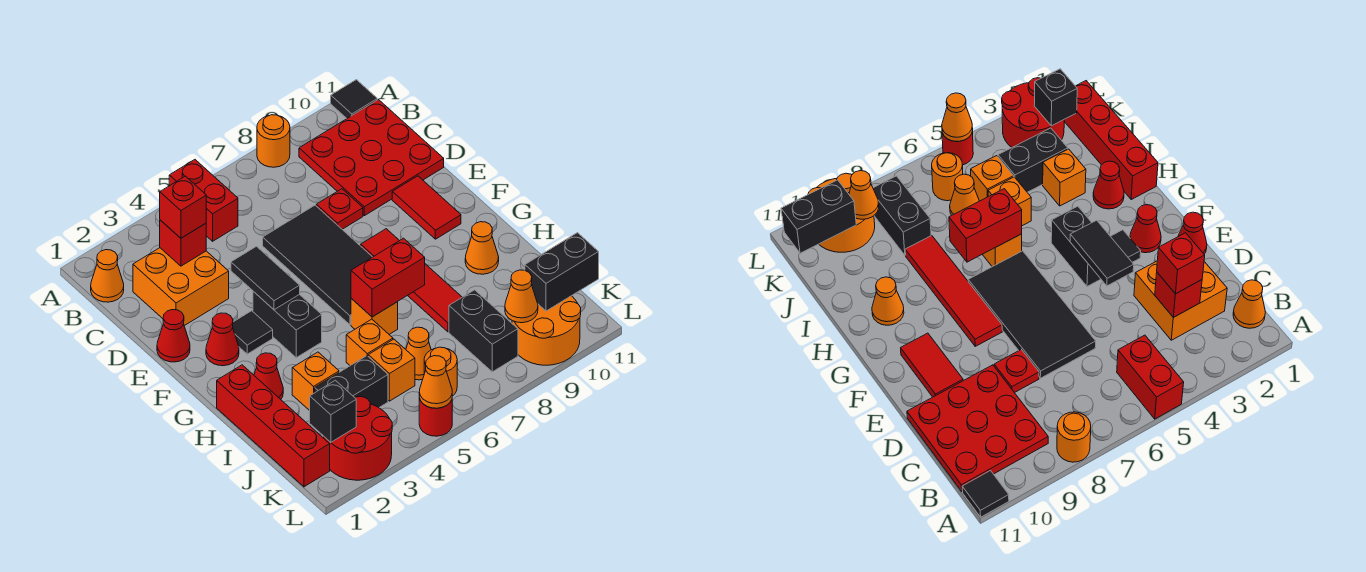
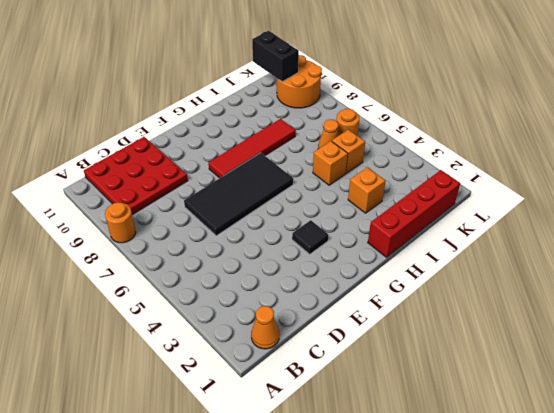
none -> red 1x2 brick [169,160,238,241]
none -> black 1x1 tile [331,80,377,118]
none -> orange 2x2 brick [133,248,229,326]
none -> red 1x1 plate [316,189,363,229]

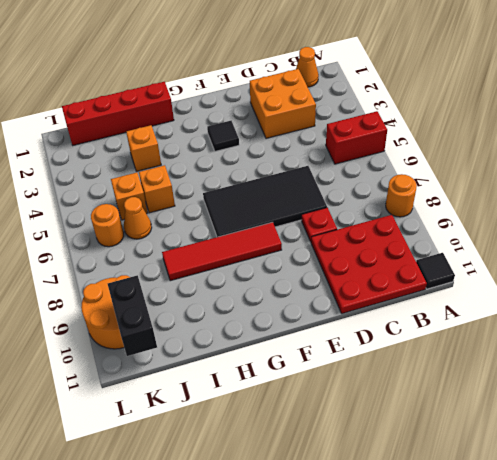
none -> red 1x1 cone [157,310,190,362]
none -> red 1x2 tile [392,176,461,239]
none -> red 1x1 cone [206,313,239,366]
none -> black 1x2 brick [253,291,322,358]

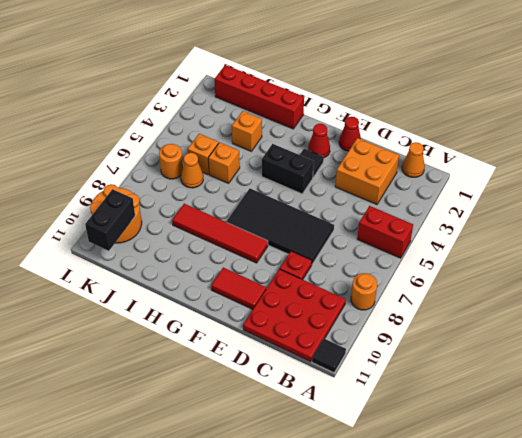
none -> red 1x1 cone [254,353,283,399]
none -> orange 1x1 brick [351,299,398,334]
none -> orange 1x1 cone [465,222,499,274]
none -> black 1x2 brick [315,356,388,408]

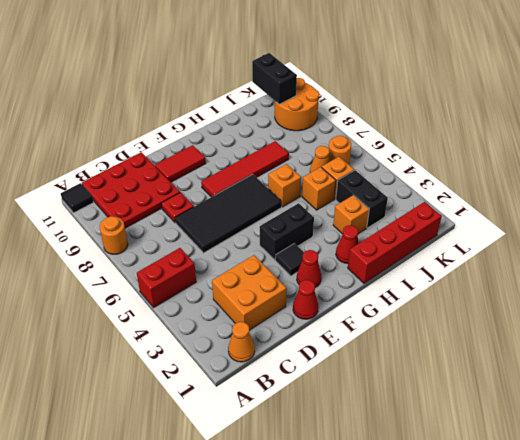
none -> orange 1x1 cone [465,222,499,274]
none -> black 1x2 brick [449,290,518,372]
none -> red 2x2 round brick [324,397,392,480]
none -> red 1x1 round brick [419,398,452,436]

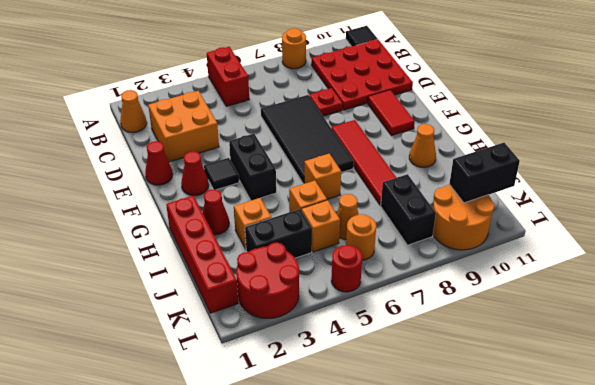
none -> red 1x1 brick [160,220,206,266]
none -> black 1x2 tile [231,246,300,310]
none -> red 1x2 brick [351,238,425,317]
none -> black 1x1 brick [310,380,356,442]

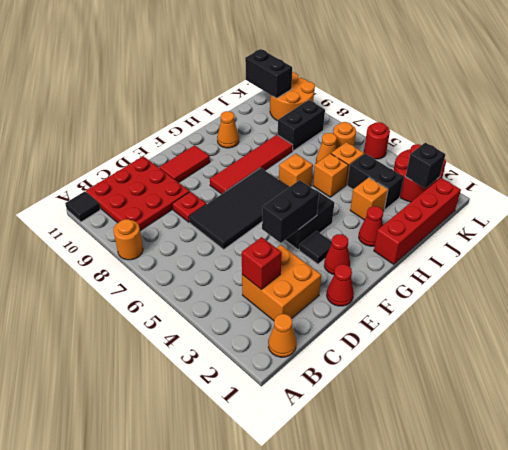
black 1x2 brick [262,180,319,243] -> black 1x2 tile [231,246,300,310]
none -> red 1x2 brick [169,160,238,241]
none -> red 1x2 brick [351,238,425,317]
none -> orange 1x1 cone [505,270,538,323]
none -> orange 1x1 cone [419,356,452,408]

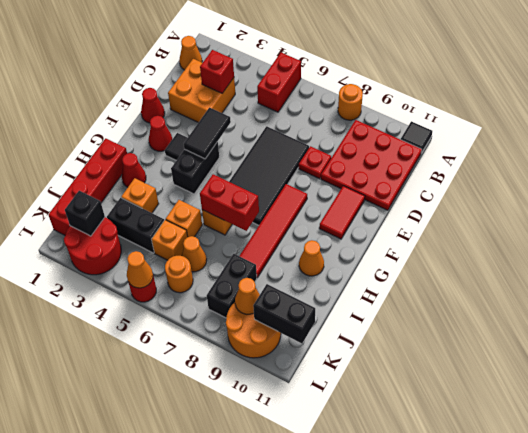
none -> red 1x1 brick [160,176,206,238]

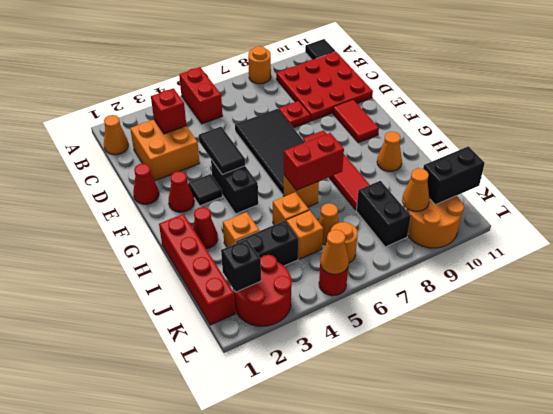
none -> red 1x1 brick [160,176,206,238]

